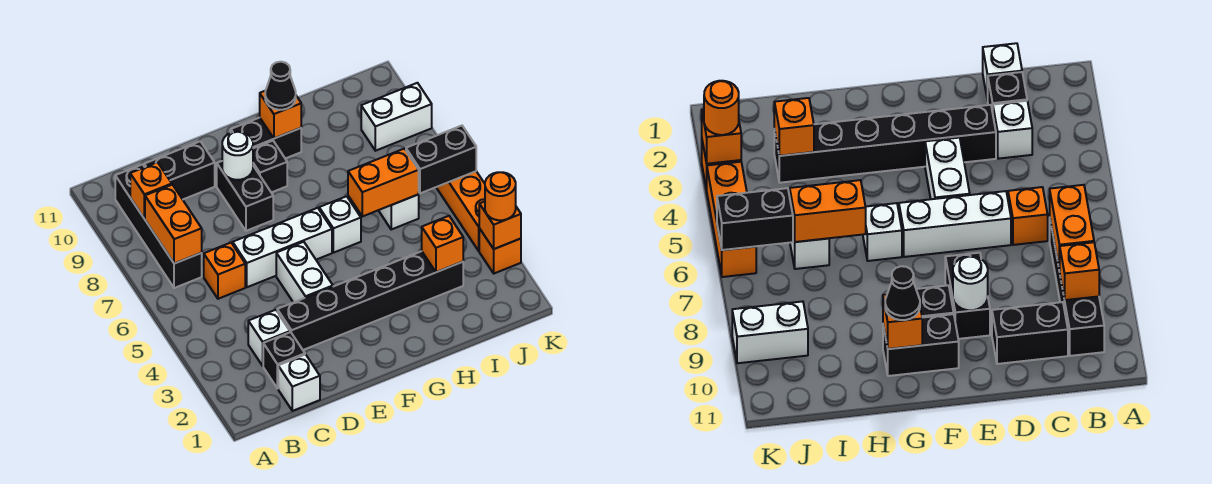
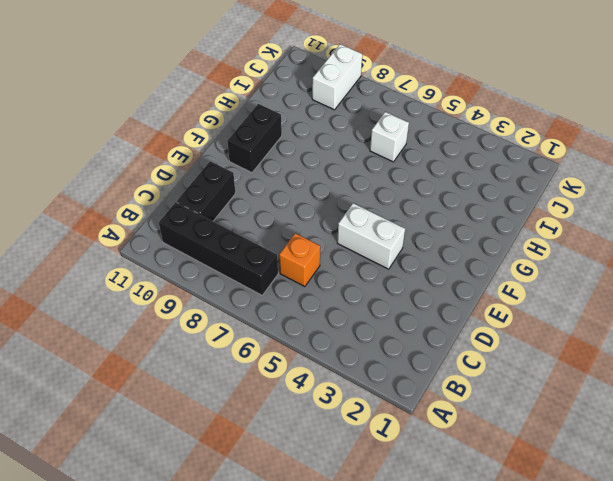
none -> white 1x1 brick [278,355,320,411]
none -> black 1x1 brick [263,332,305,389]
none -> white 1x1 brick [248,310,290,366]

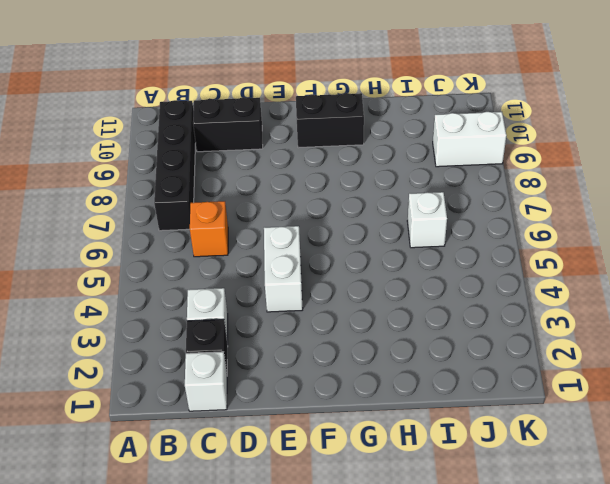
none -> black 1x6 brick [277,251,463,350]
none -> white 1x3 brick [233,208,332,287]
none -> black 1x2 brick [217,161,273,231]

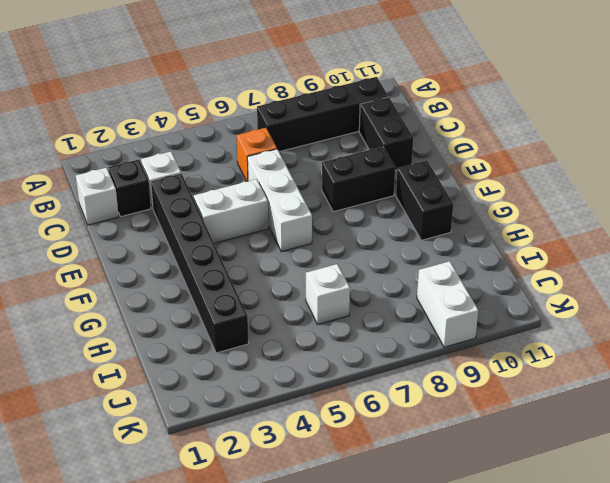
none -> black 1x1 brick [253,141,287,193]
none -> white 1x1 brick [319,196,361,253]
none -> orange 1x1 brick [479,228,521,273]

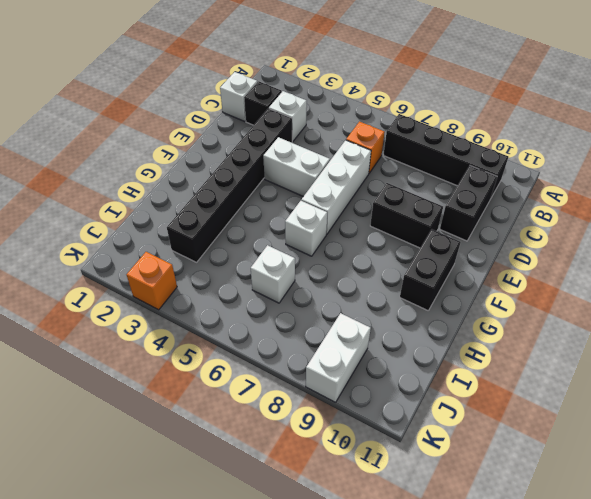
none -> black 1x1 brick [253,141,287,193]
none -> orange 1x3 brick [436,171,485,251]
none -> orange 1x2 brick [145,185,202,264]

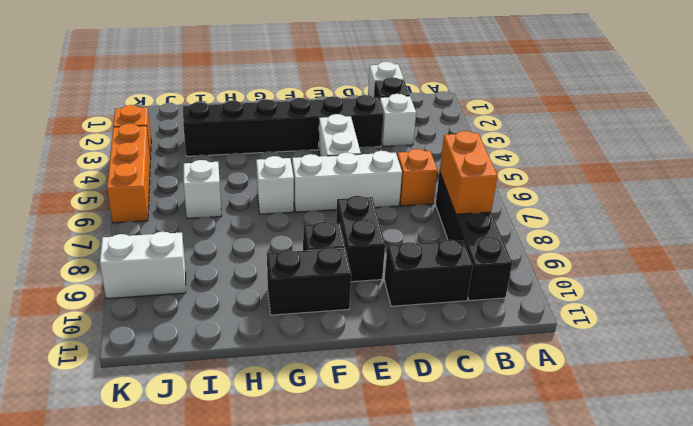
none -> orange 1x1 brick [130,162,172,219]
none -> white 1x1 round brick [222,132,253,180]
none -> orange 1x1 brick [260,91,301,138]

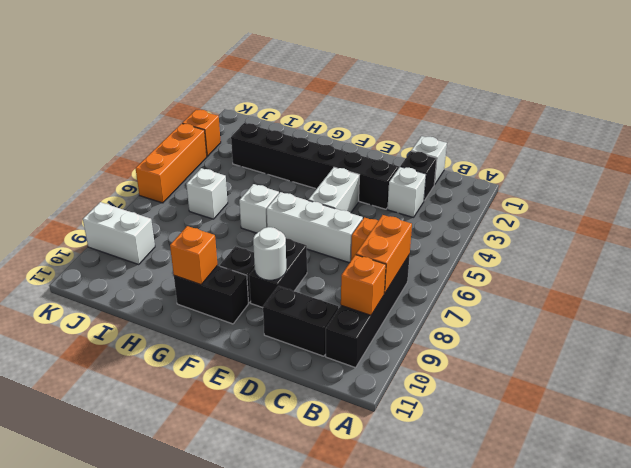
none -> orange 1x2 brick [348,149,419,216]
none -> orange 1x1 brick [422,216,463,272]
none -> black 1x2 brick [406,126,476,193]

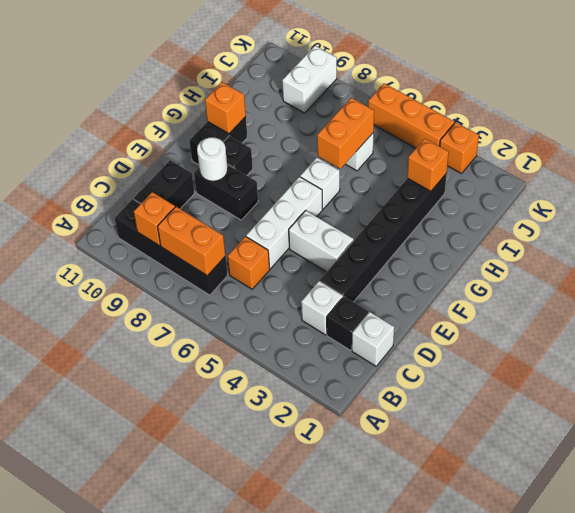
none -> black 1x2 brick [406,126,476,193]
none -> orange 1x1 brick [479,202,521,249]
none -> black 1x1 cone [265,62,296,110]

